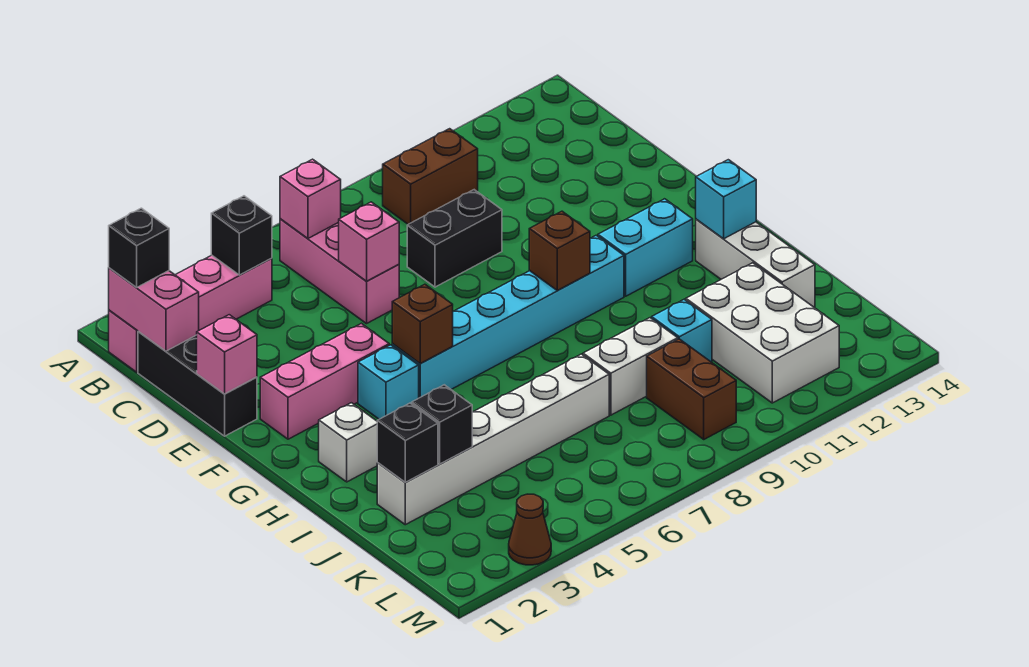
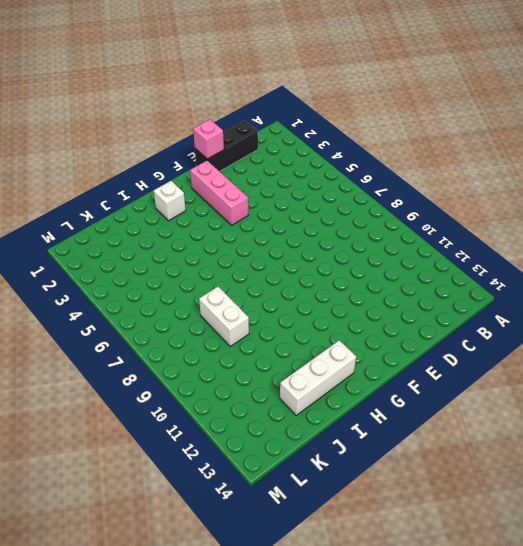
none -> pink 1x4 brick [109,255,272,372]
none -> pink 1x3 brick [280,219,399,324]
none -> brown 1x2 brick [383,129,478,224]

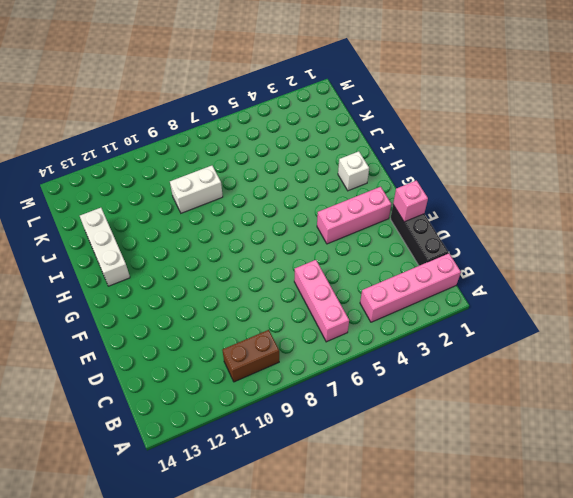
none -> black 1x2 brick [407,190,502,287]
none -> cyan 1x1 brick [358,345,419,419]
none -> cyan 1x6 brick [392,235,624,398]

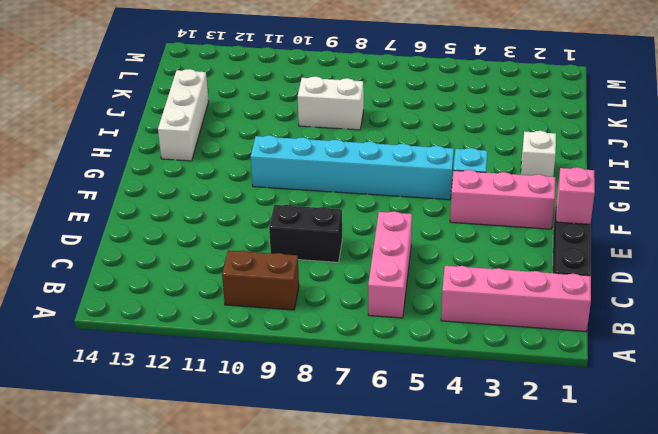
none -> cyan 1x2 brick [598,199,693,296]
none -> white 1x6 brick [377,354,609,525]
none -> cyan 1x1 brick [652,299,712,362]

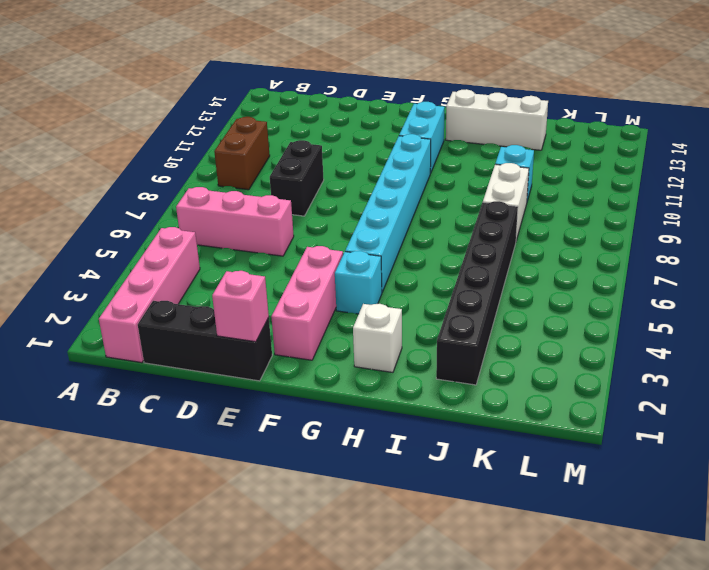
black 1x6 brick [436,201,518,385] -> white 1x6 brick [377,354,609,525]
none -> white 2x3 brick [686,263,839,403]
none -> brown 1x2 brick [647,339,736,439]
none -> brown 1x1 cone [509,494,551,565]

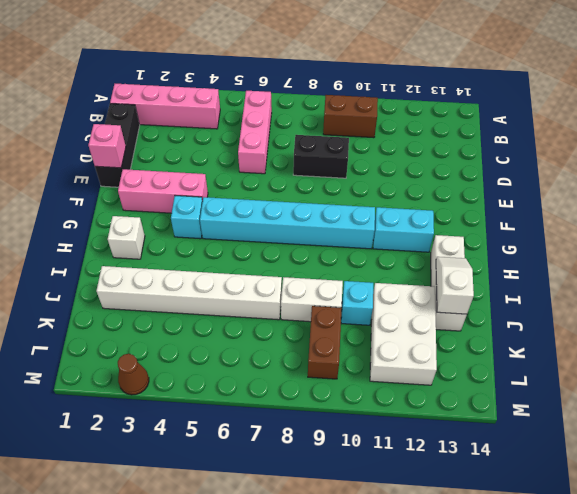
white 1x2 slope [436,257,474,314] -> none
none -> pink 1x2 brick [109,268,199,351]
none -> black 1x1 brick [211,196,272,275]
none -> pink 1x1 brick [280,159,341,238]

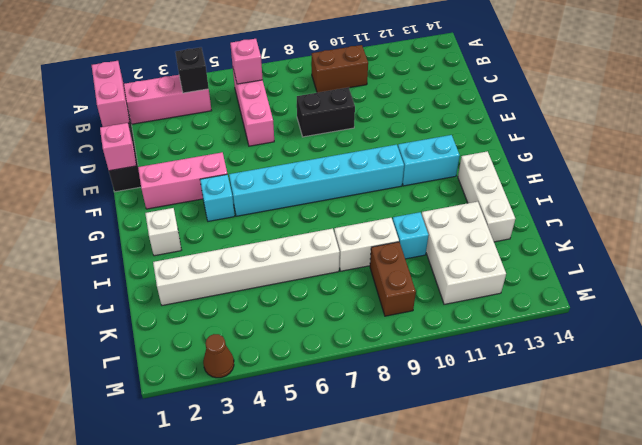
none -> pink 1x1 brick [339,202,399,281]
none -> brown 1x1 brick [392,284,453,363]
none -> brown 1x1 brick [529,211,590,290]

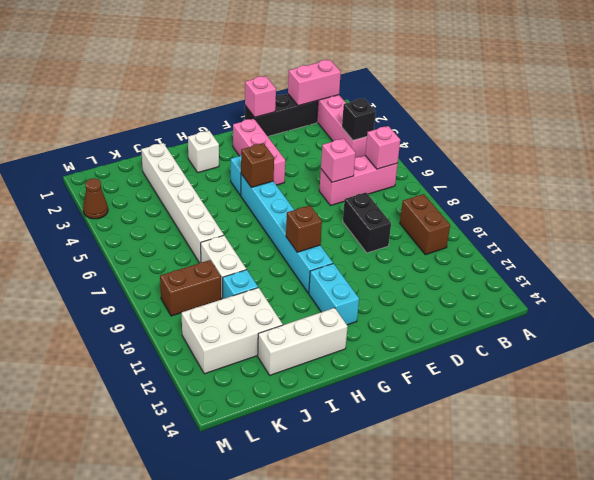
none -> cyan 1x1 brick [696,160,756,239]
none -> black 1x1 brick [377,403,438,482]
none -> black 1x1 brick [412,385,472,464]

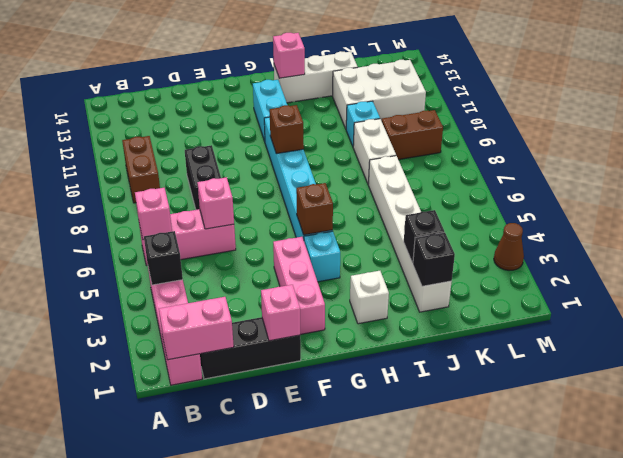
pink 1x1 brick [273,33,305,78] -> cyan 1x1 brick [696,160,756,239]
none -> black 1x1 brick [109,208,169,287]

